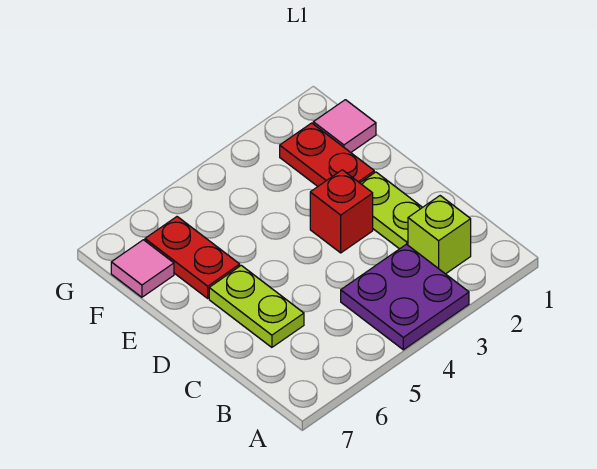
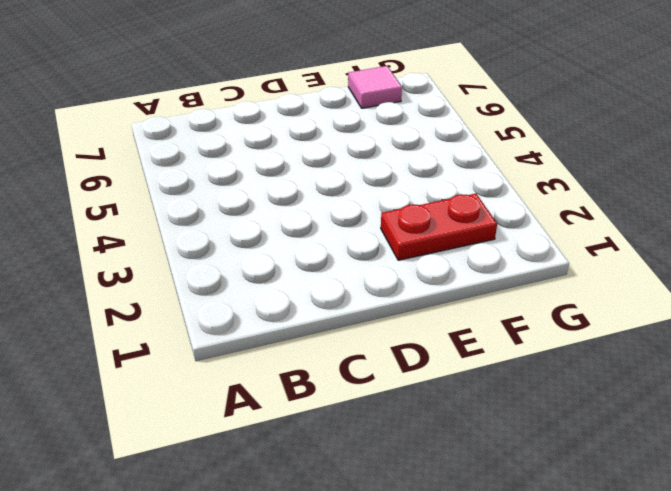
none -> purple 2x2 plate [341,244,469,350]
none -> lime 1x1 brick [408,196,471,274]

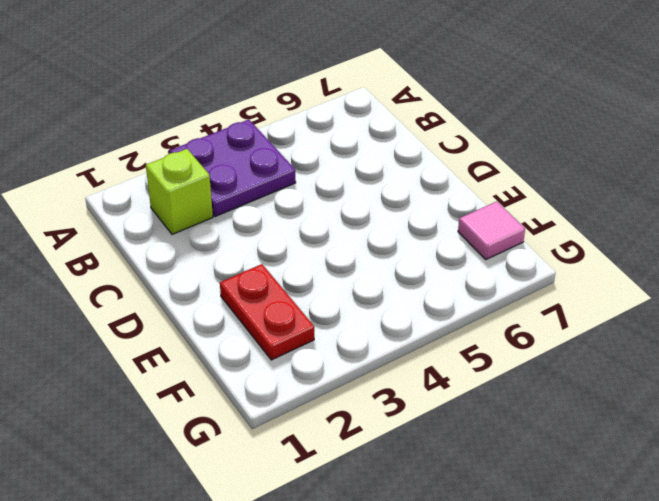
none -> lime 1x2 plate [360,172,422,249]
none -> lime 1x2 plate [209,265,304,347]

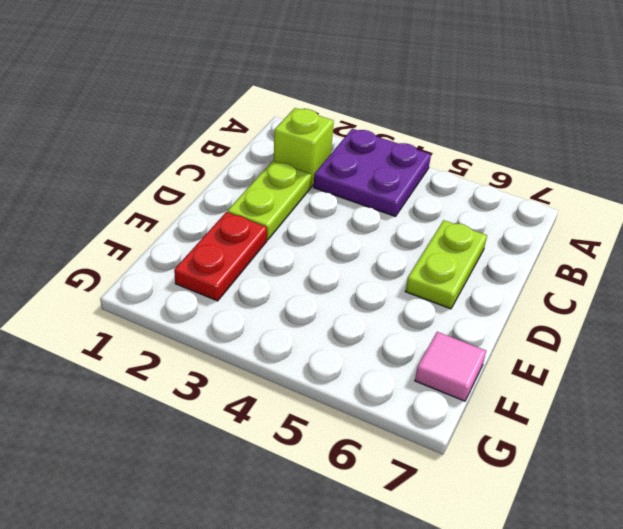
none -> red 1x1 brick [310,170,373,253]
none -> red 1x2 plate [145,217,240,298]

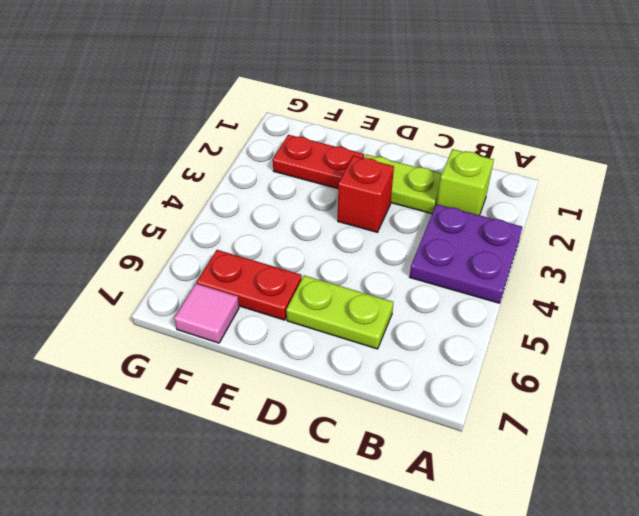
none -> pink 1x1 tile [313,100,376,152]

